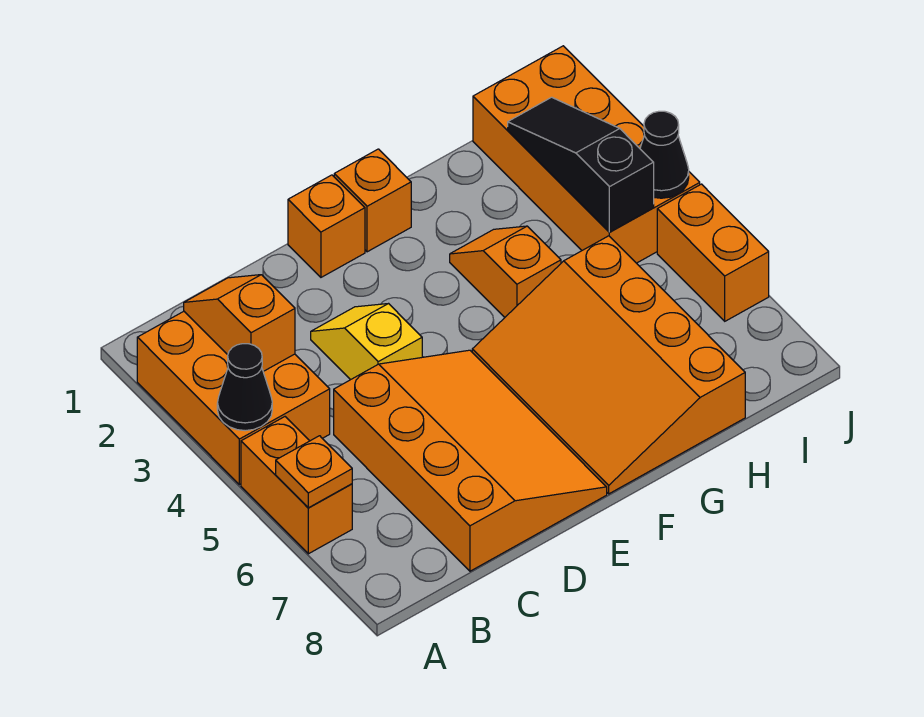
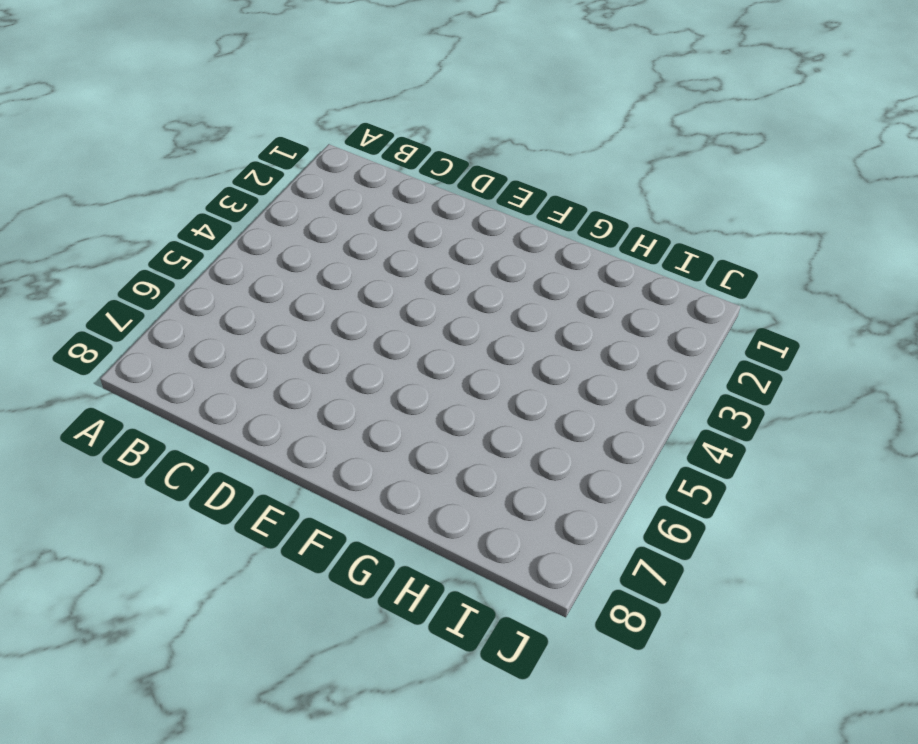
none -> orange 2x3 brick [137,311,330,485]
none -> orange 1x2 brick [241,417,352,554]
none -> orange 3x4 slope [334,350,607,571]

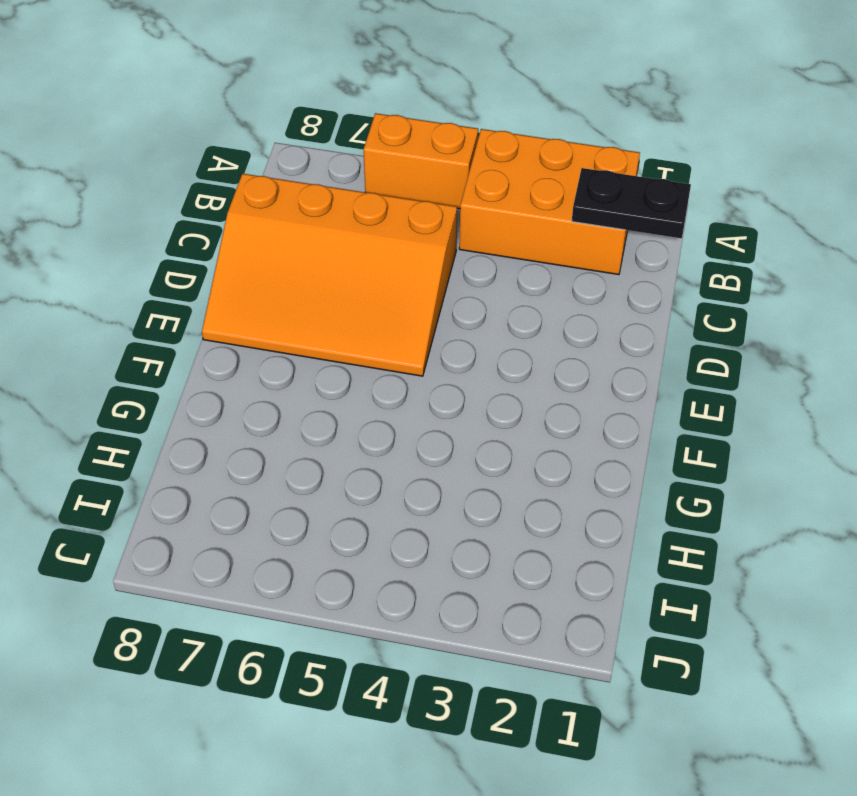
black 1x2 plate [572,168,691,238] -> orange 1x2 slope [184,275,295,371]
none -> yellow 1x2 slope [311,304,422,380]
none -> orange 1x1 brick [288,175,365,277]
none -> orange 1x1 brick [334,149,411,252]

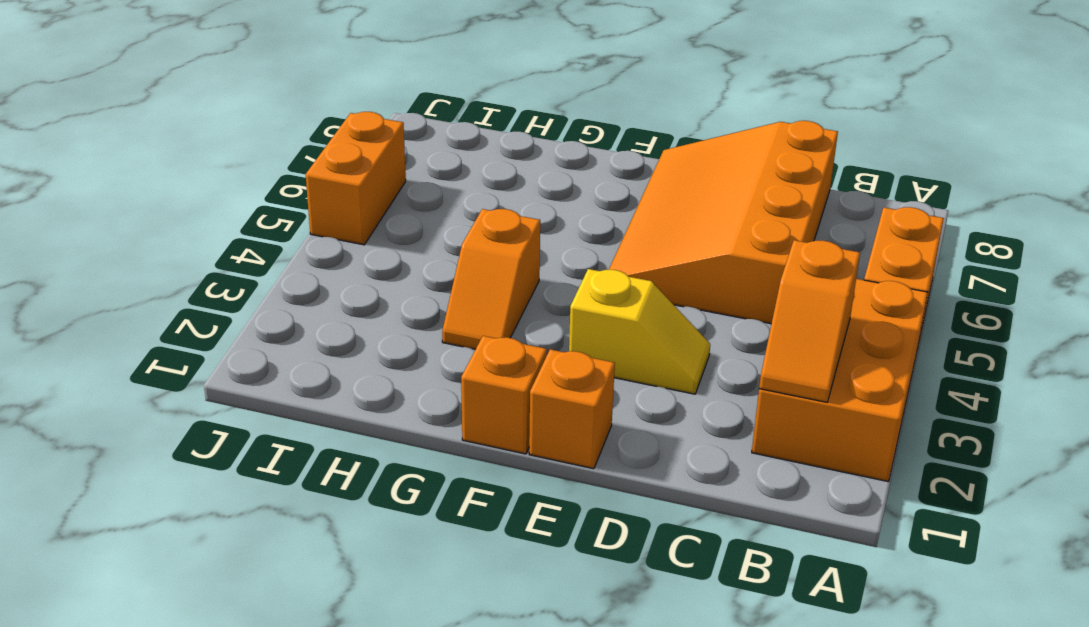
yellow 1x2 slope [569,269,710,394] -> yellow 1x2 slope turned to [311,304,422,380]
none -> orange 3x4 slope [472,236,745,494]
none -> orange 2x4 brick [473,46,700,263]
none -> black 1x1 cone [217,344,272,431]

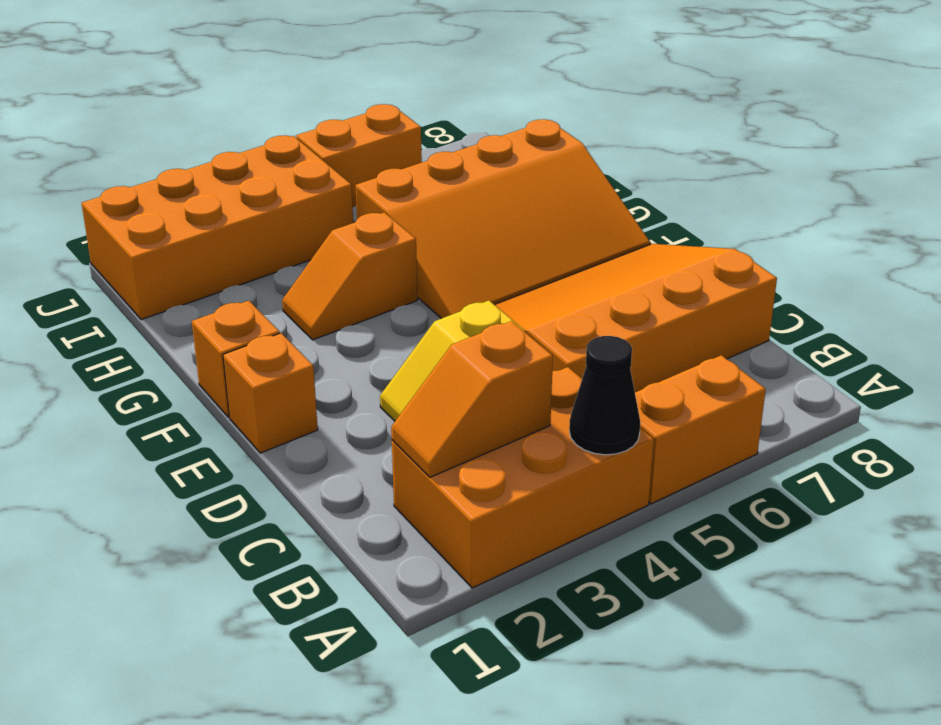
none -> orange 1x1 plate [276,436,352,508]
none -> black 1x3 slope [508,97,654,232]
none -> black 1x1 cone [640,111,689,198]

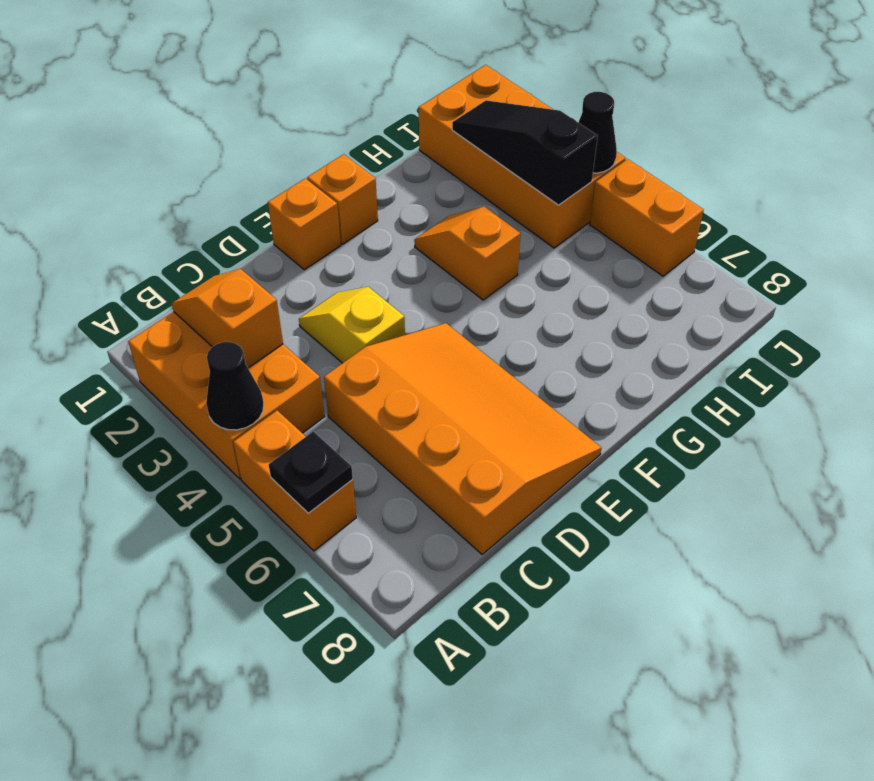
black 1x1 plate [269,431,353,513] -> orange 1x1 plate [276,436,352,508]
none -> orange 3x4 slope [472,236,745,494]

